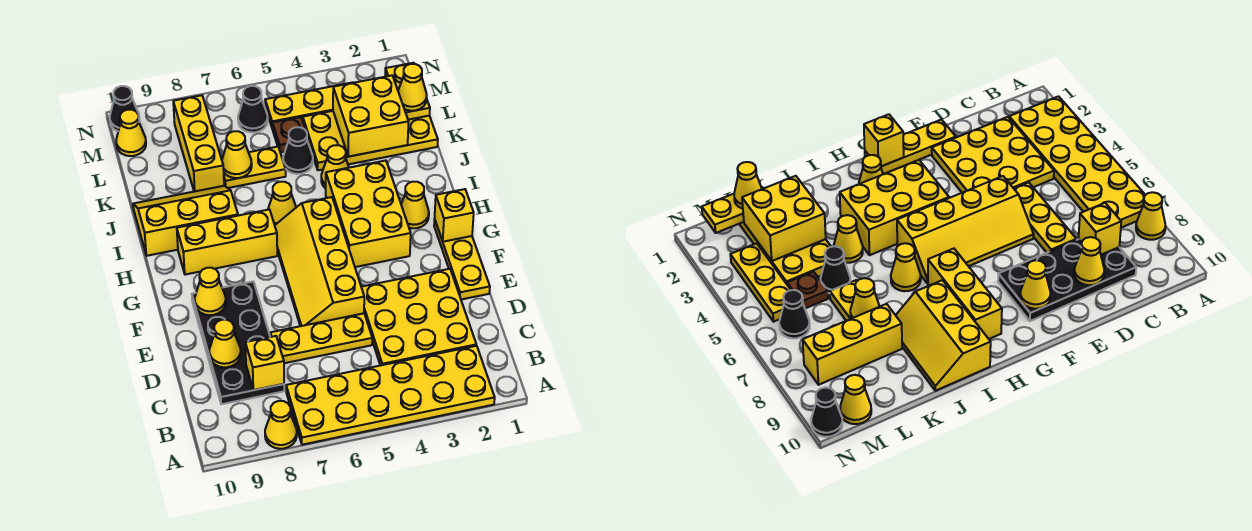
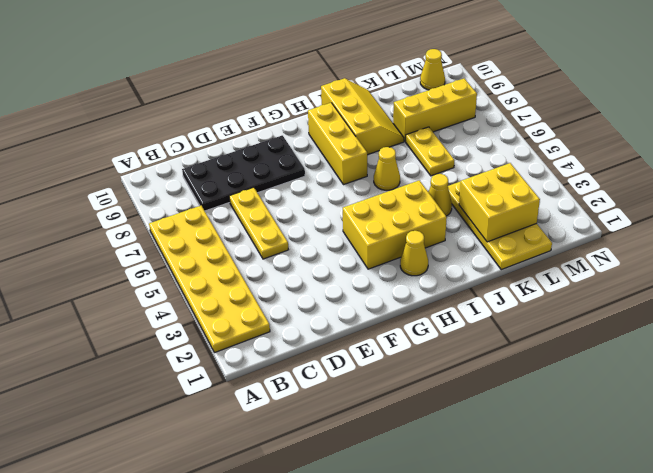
none -> yellow 1x1 cone [265,401,297,449]
none -> yellow 3x3 plate [361,269,476,366]
none -> yellow 1x3 plate [434,219,490,300]
none -> yellow 2x4 slope [275,197,364,326]

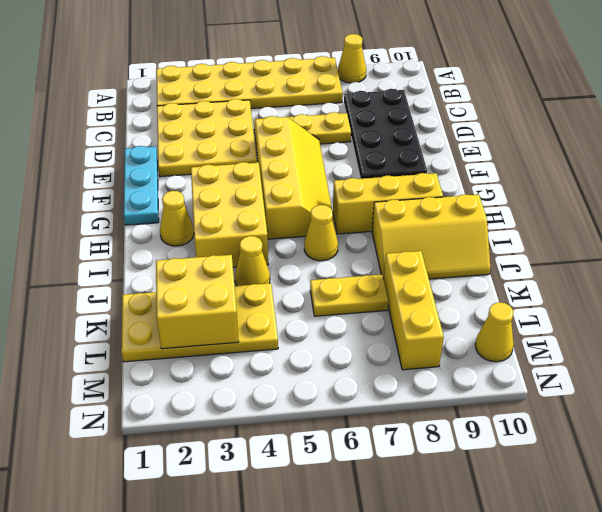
cyan 1x3 plate [124,146,159,225] -> yellow 1x3 plate [434,219,490,300]
none -> black 1x1 cone [283,127,313,174]
none -> brown 1x1 plate [272,117,309,152]
none -> yellow 1x3 plate [265,82,354,129]
none -> black 1x1 cone [238,86,268,132]

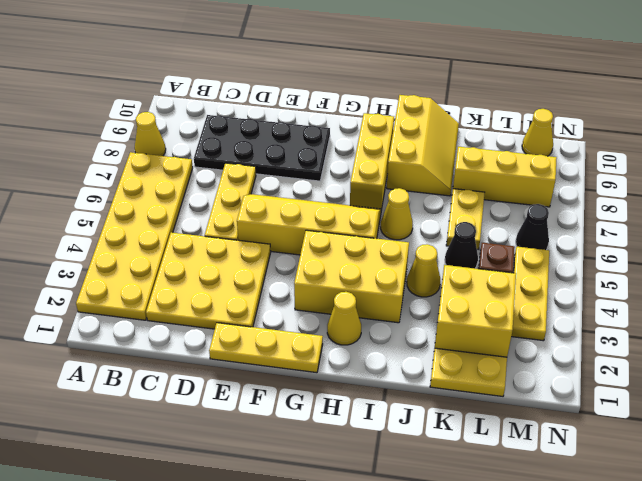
none -> black 1x1 cone [110,86,140,131]
none -> yellow 1x1 brick [245,336,284,390]
none -> yellow 1x1 cone [209,320,241,367]
none -> yellow 1x1 cone [195,268,226,315]

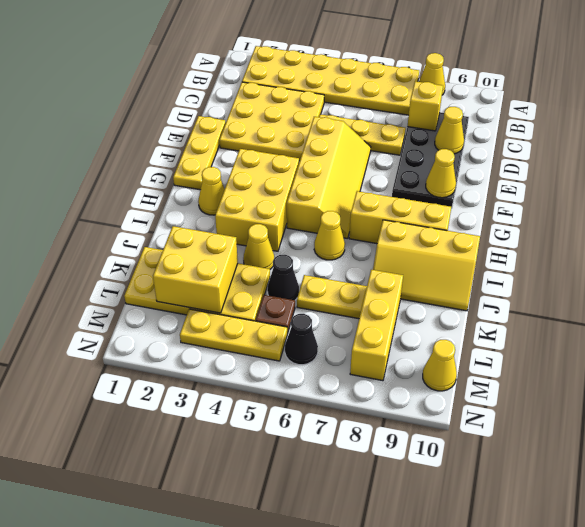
none -> black 1x1 cone [110,86,140,131]
none -> yellow 1x1 brick [435,189,474,242]
none -> yellow 1x1 cone [222,131,252,178]
none -> yellow 1x2 plate [385,63,430,120]

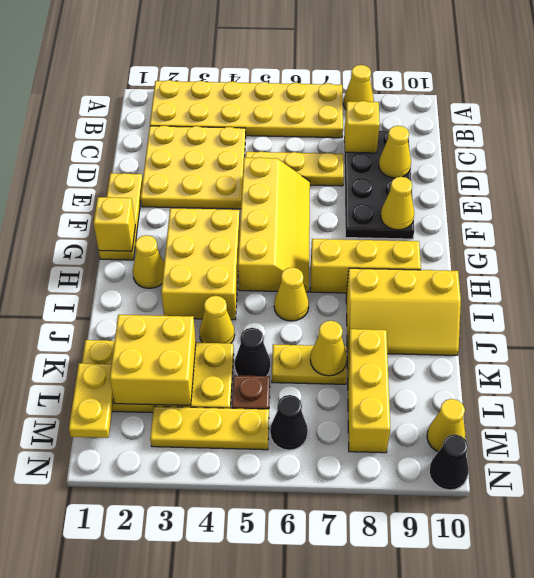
none -> yellow 1x1 cone [398,64,427,111]

